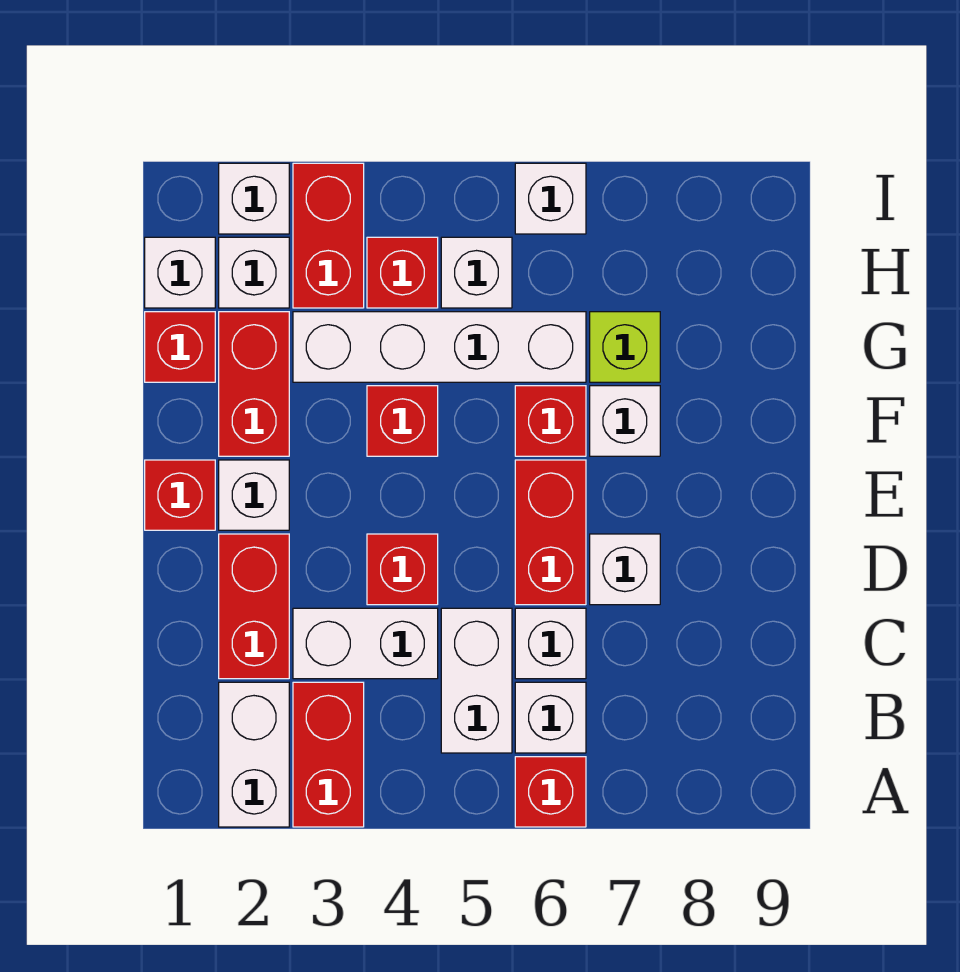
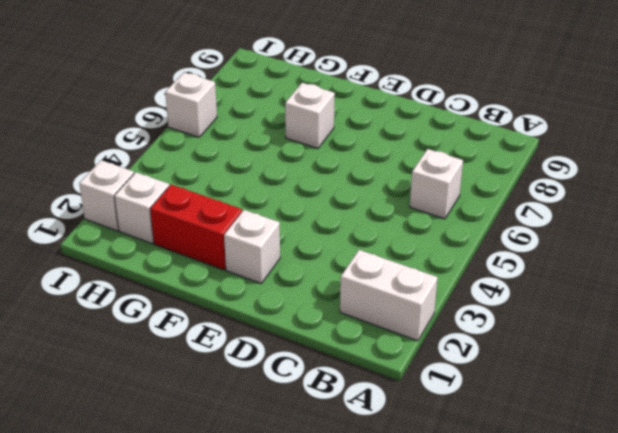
none -> red 1x2 brick [293,682,364,827]
none -> red 1x1 brick [515,757,586,827]
none -> white 1x2 brick [441,608,512,753]

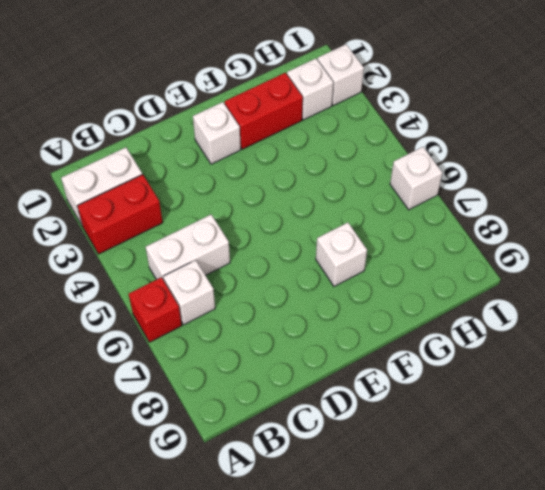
none -> red 1x2 brick [219,534,289,679]
none -> white 1x2 brick [293,608,438,679]
none -> white 1x1 brick [515,608,586,679]

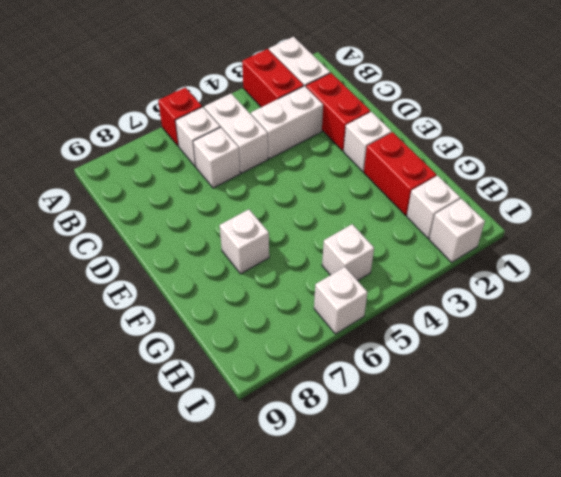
none -> red 1x1 brick [367,534,438,605]
none -> red 1x2 brick [515,460,586,605]
none -> white 1x1 brick [590,534,660,605]

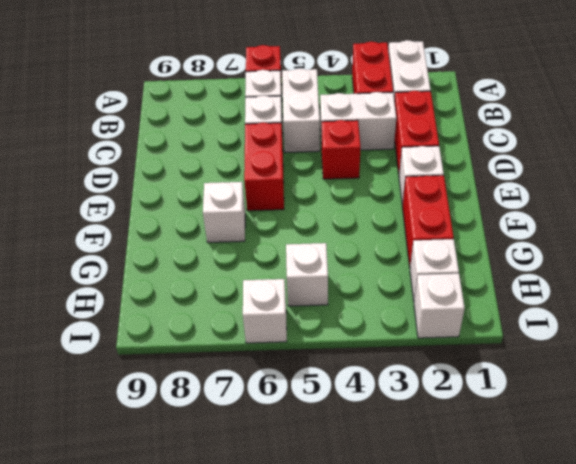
none -> white 1x1 brick [590,534,660,605]
none -> red 1x1 brick [145,460,215,530]
none -> red 1x1 brick [367,386,438,456]

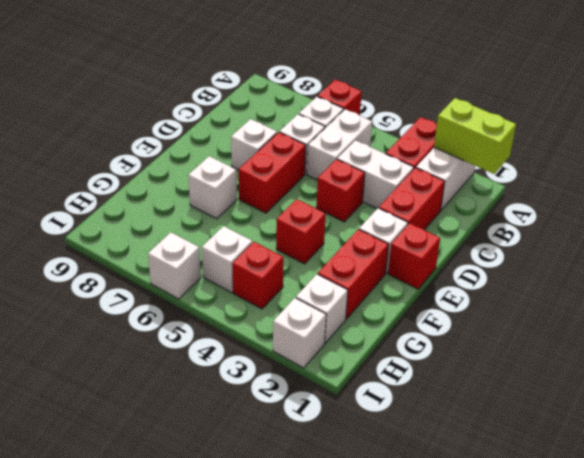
lime 1x2 brick [434,98,516,174] -> none
none -> red 1x1 brick [515,386,586,456]
none -> red 1x1 brick [145,312,215,382]
none -> white 1x4 brick [293,312,586,382]

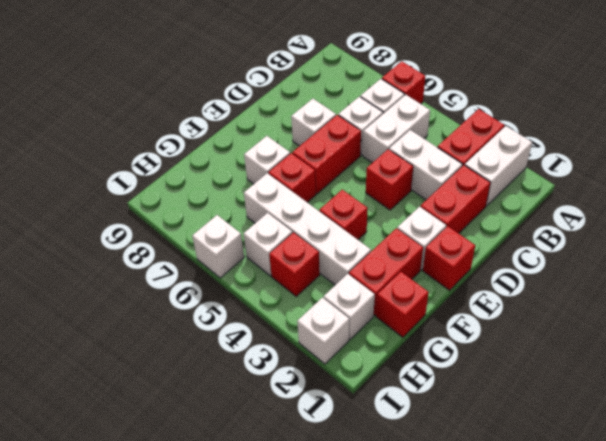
none -> lime 1x1 brick [590,312,660,382]
none -> white 1x1 brick [145,237,215,308]
none -> red 1x2 brick [293,163,364,308]

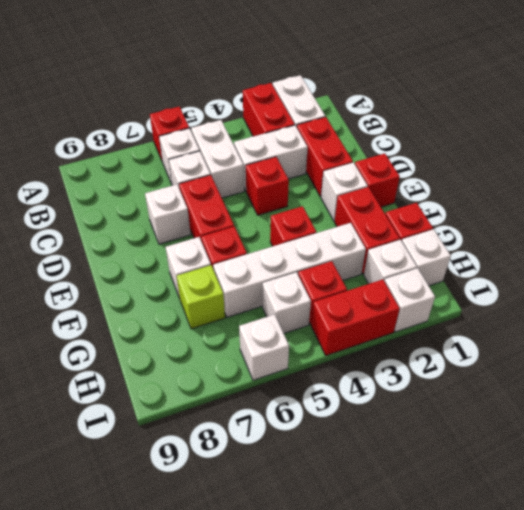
red 1x2 brick [311,279,400,356] -> red 1x2 brick turned to [293,163,364,308]

